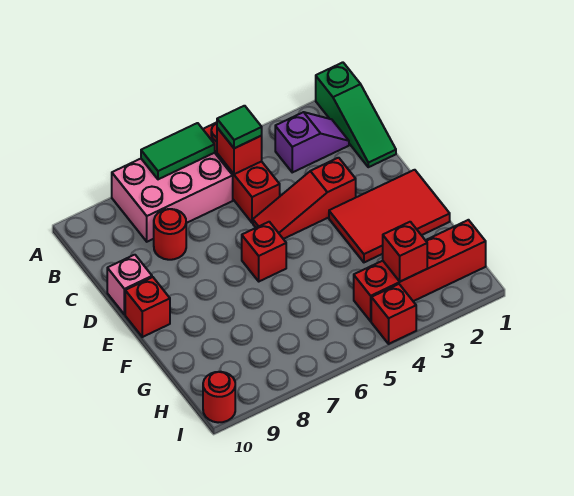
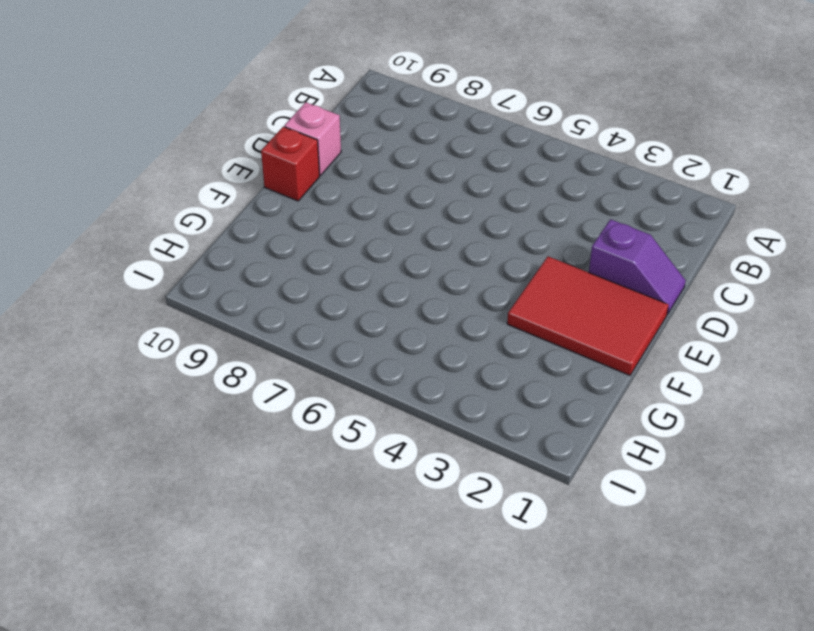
purple 1x2 slope [589,219,686,315] -> purple 1x2 slope moved to [275,112,349,172]
none -> green 1x3 slope [316,62,396,167]
none -> red 1x3 brick [203,122,280,223]
none -> pink 2x3 brick [112,153,233,242]

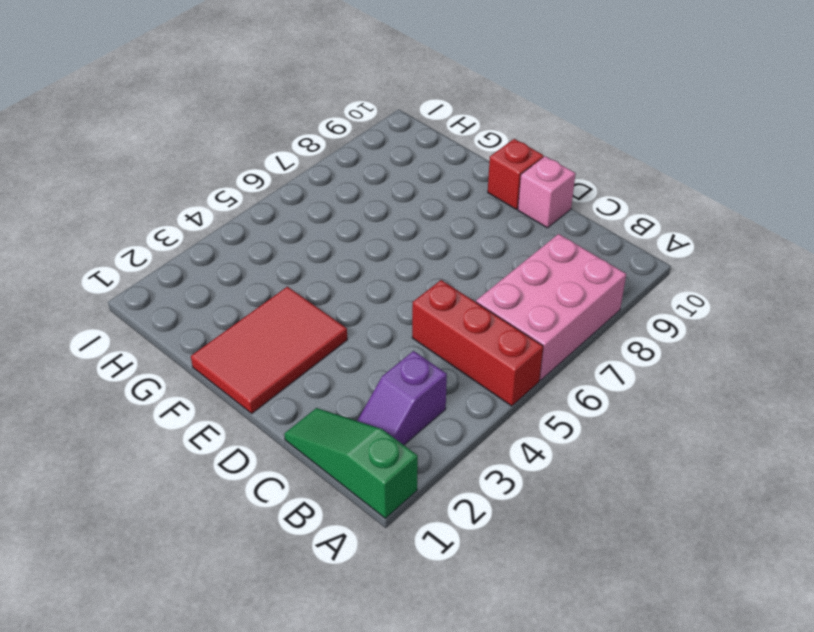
none -> red 1x1 round brick [154,209,186,260]
none -> red 1x3 slope [253,158,356,239]
none -> red 1x1 brick [242,222,286,281]

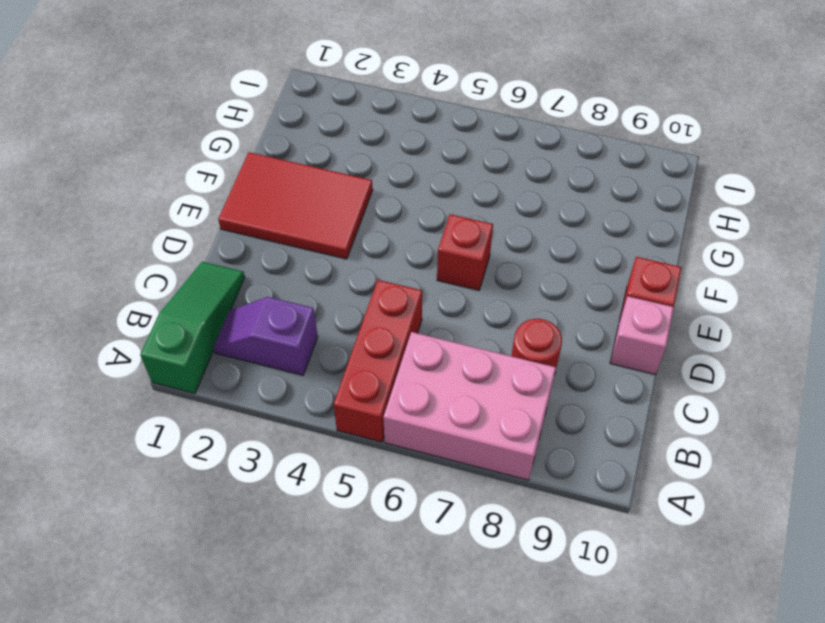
none -> red 1x3 slope [253,158,356,239]
none -> red 1x4 brick [354,220,486,321]
none -> red 1x1 brick [371,284,416,344]

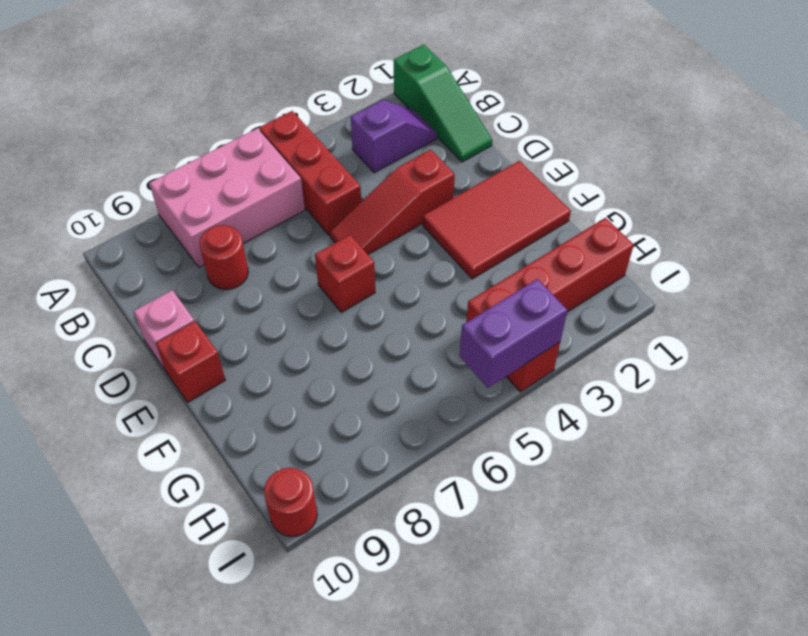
purple 1x2 brick [460,279,568,388] -> none
none -> green 1x2 tile [141,123,215,179]
none -> red 1x1 brick [217,128,262,174]
none -> red 1x1 brick [383,222,427,282]

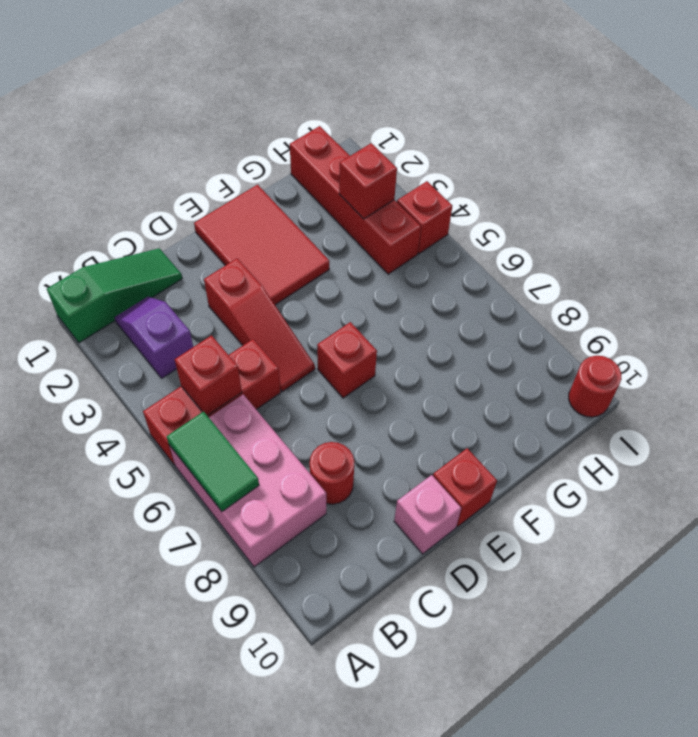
none -> green 1x1 tile [217,106,262,148]

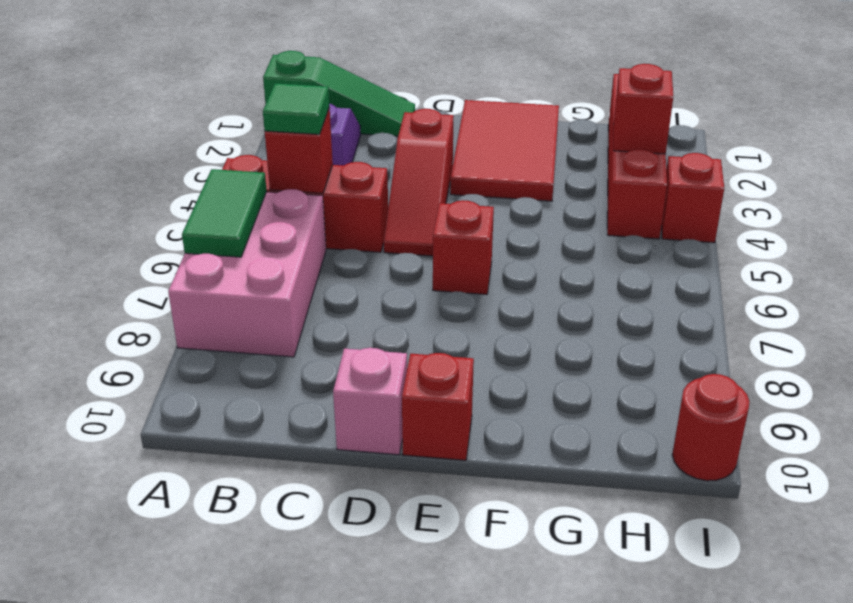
none -> red 1x1 round brick [154,209,186,260]

